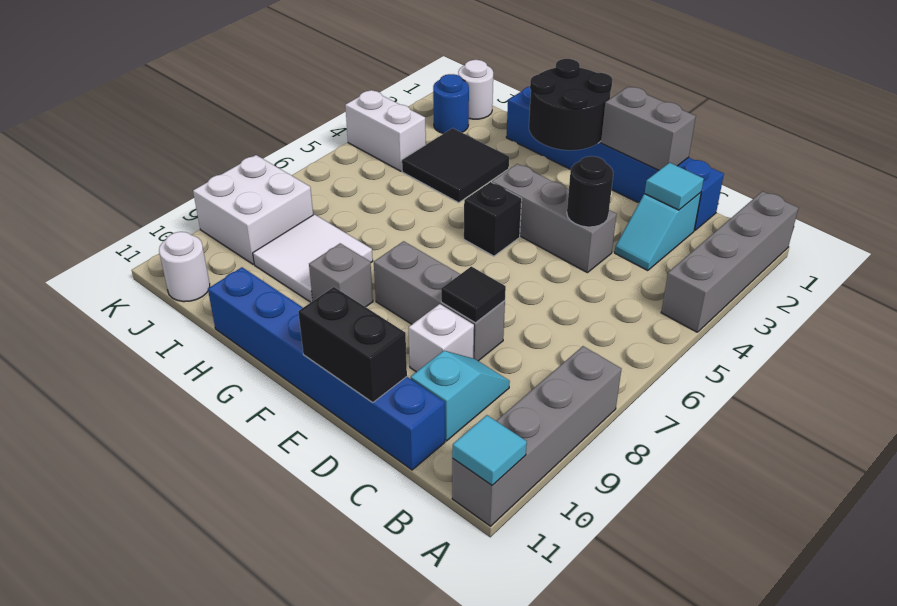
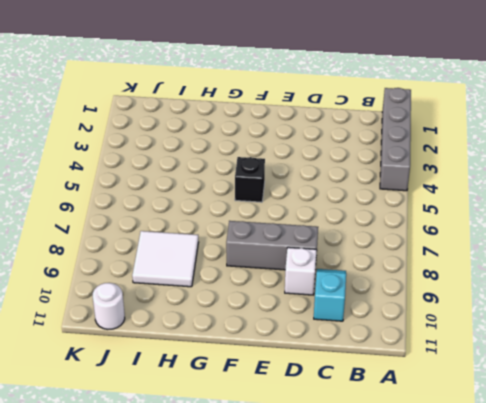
none -> grey 1x4 brick [452,346,621,526]
none -> blue 1x6 brick [506,86,724,230]
none -> cyan 1x2 slope [615,193,701,271]

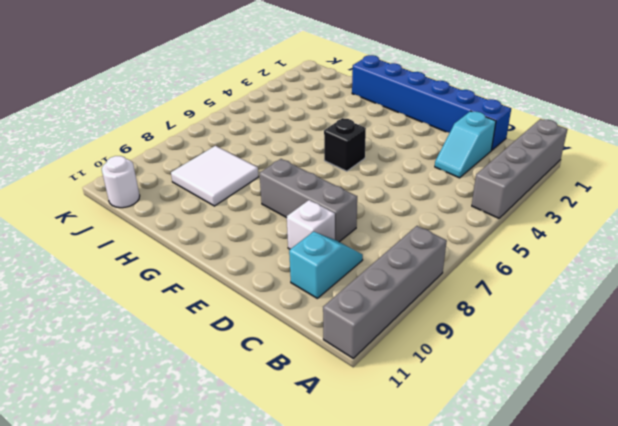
none -> blue 1x6 brick [208,267,445,470]
none -> grey 1x3 brick [492,164,617,273]
none -> grey 1x1 brick [309,243,373,307]

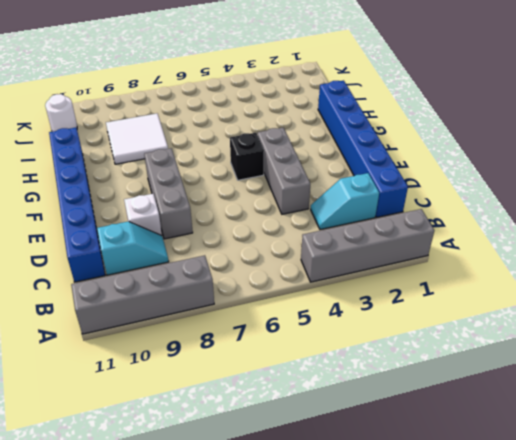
none -> grey 1x1 brick [309,243,373,307]
none -> black 2x2 tile [402,128,509,203]
none -> white 1x1 round brick [458,60,493,119]

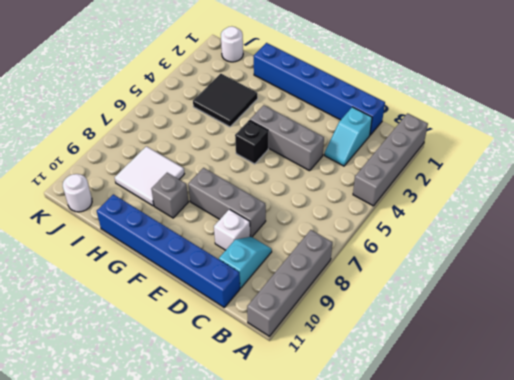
none -> blue 1x1 round brick [433,74,469,134]
none -> white 1x2 brick [345,90,426,171]
none -> white 2x2 brick [193,155,313,264]

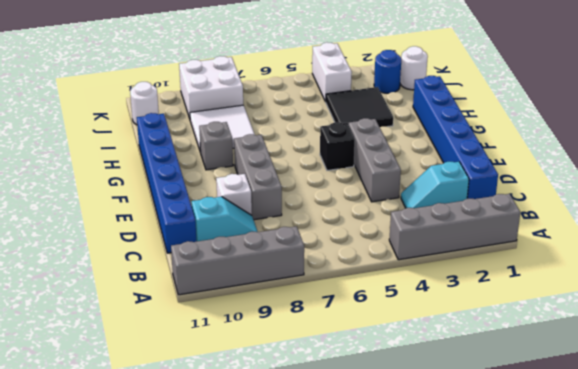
none -> cyan 1x1 tile [452,415,527,485]
none -> cyan 1x1 tile [645,163,704,210]
none -> grey 1x2 brick [601,87,696,170]

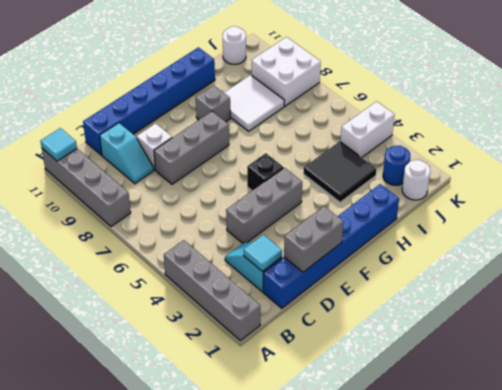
none -> black 1x1 round brick [567,156,613,227]
none -> black 1x1 tile [441,266,506,323]
none -> black 1x2 brick [298,287,407,403]

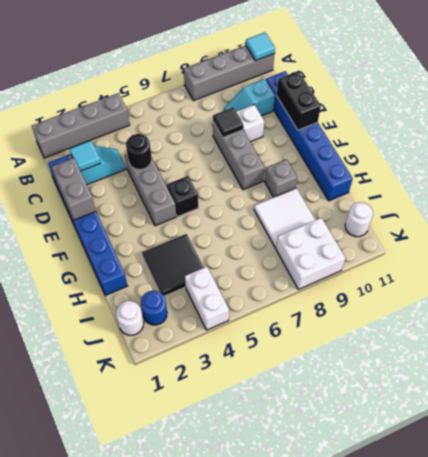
none -> black 2x2 round brick [529,59,613,150]

